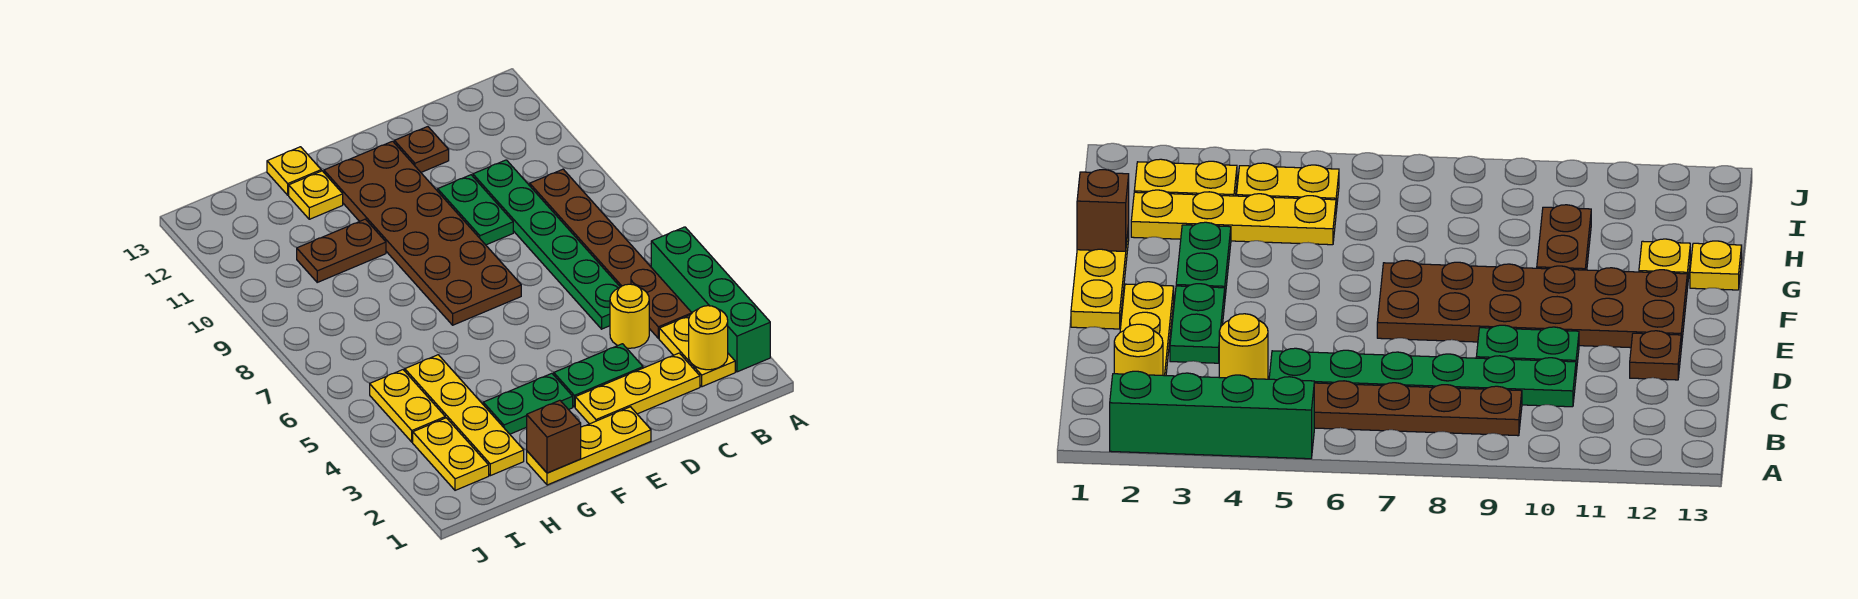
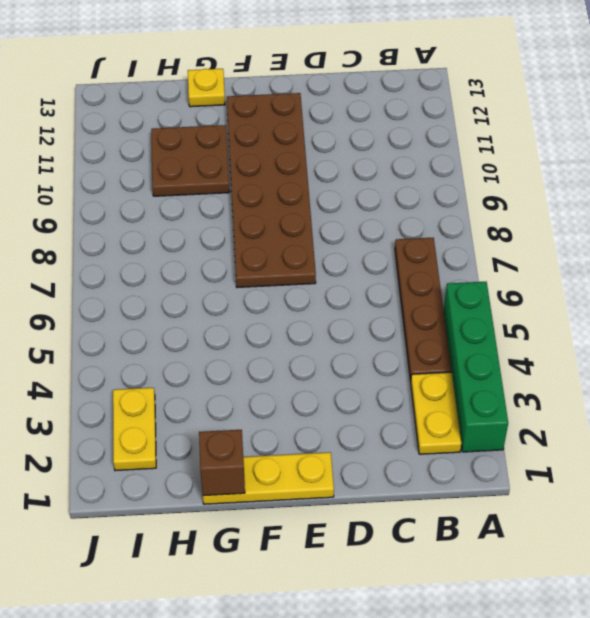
brown 1x4 plate [395,238,452,381] -> brown 1x6 plate [530,169,692,338]
brown 2x2 plate [151,125,230,196] -> brown 1x2 plate [297,219,386,282]
none -> yellow 1x3 plate [575,353,700,424]
none -> yellow 1x1 round brick [610,284,649,348]
none -> green 1x6 plate [473,160,620,329]

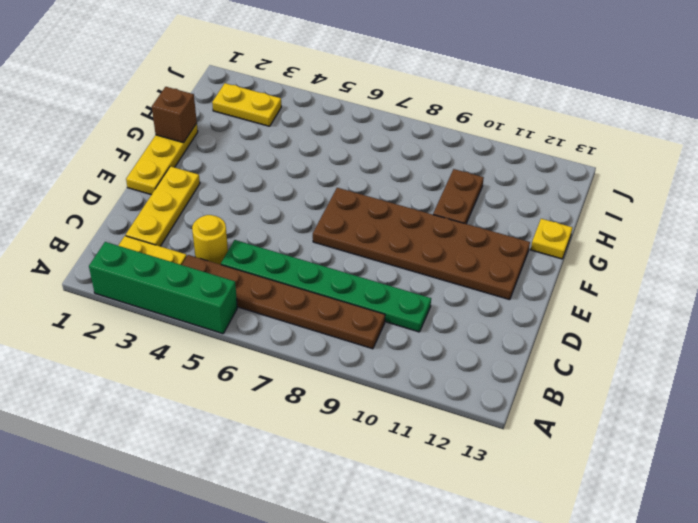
none -> green 1x2 plate [554,344,643,407]
none -> green 1x2 plate [438,175,513,245]
none -> brown 1x1 plate [394,127,449,172]

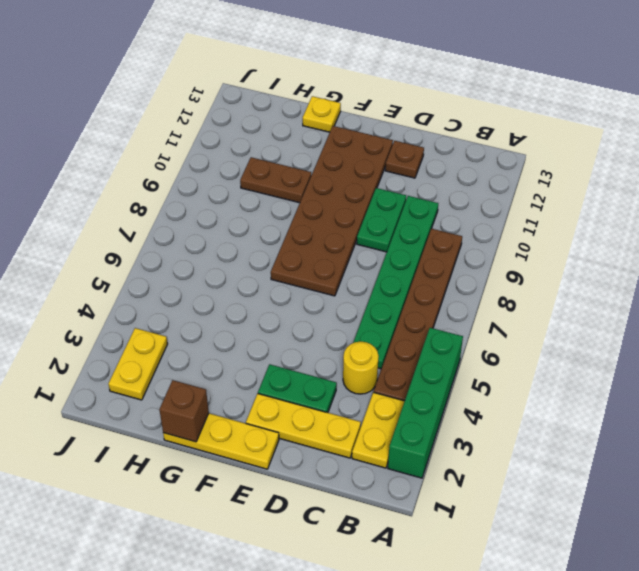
none -> green 1x2 plate [483,373,573,434]
none -> yellow 1x1 plate [289,171,343,219]
none -> yellow 1x4 plate [405,355,524,476]

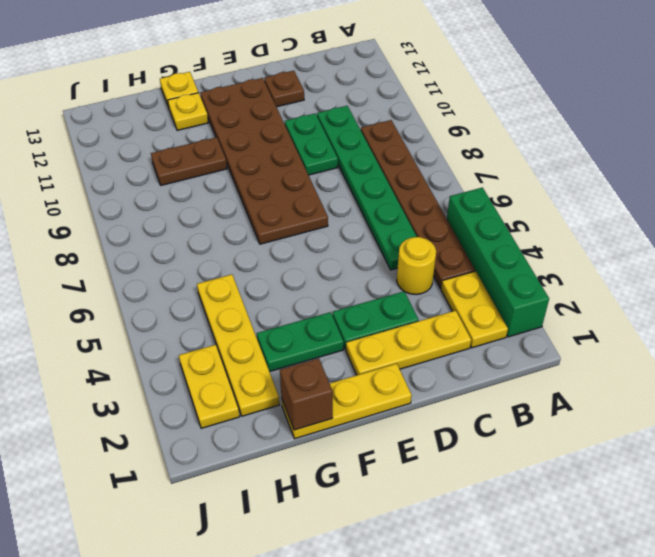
none -> yellow 1x2 plate [370,370,445,442]
none -> yellow 1x1 round brick [689,306,728,370]

